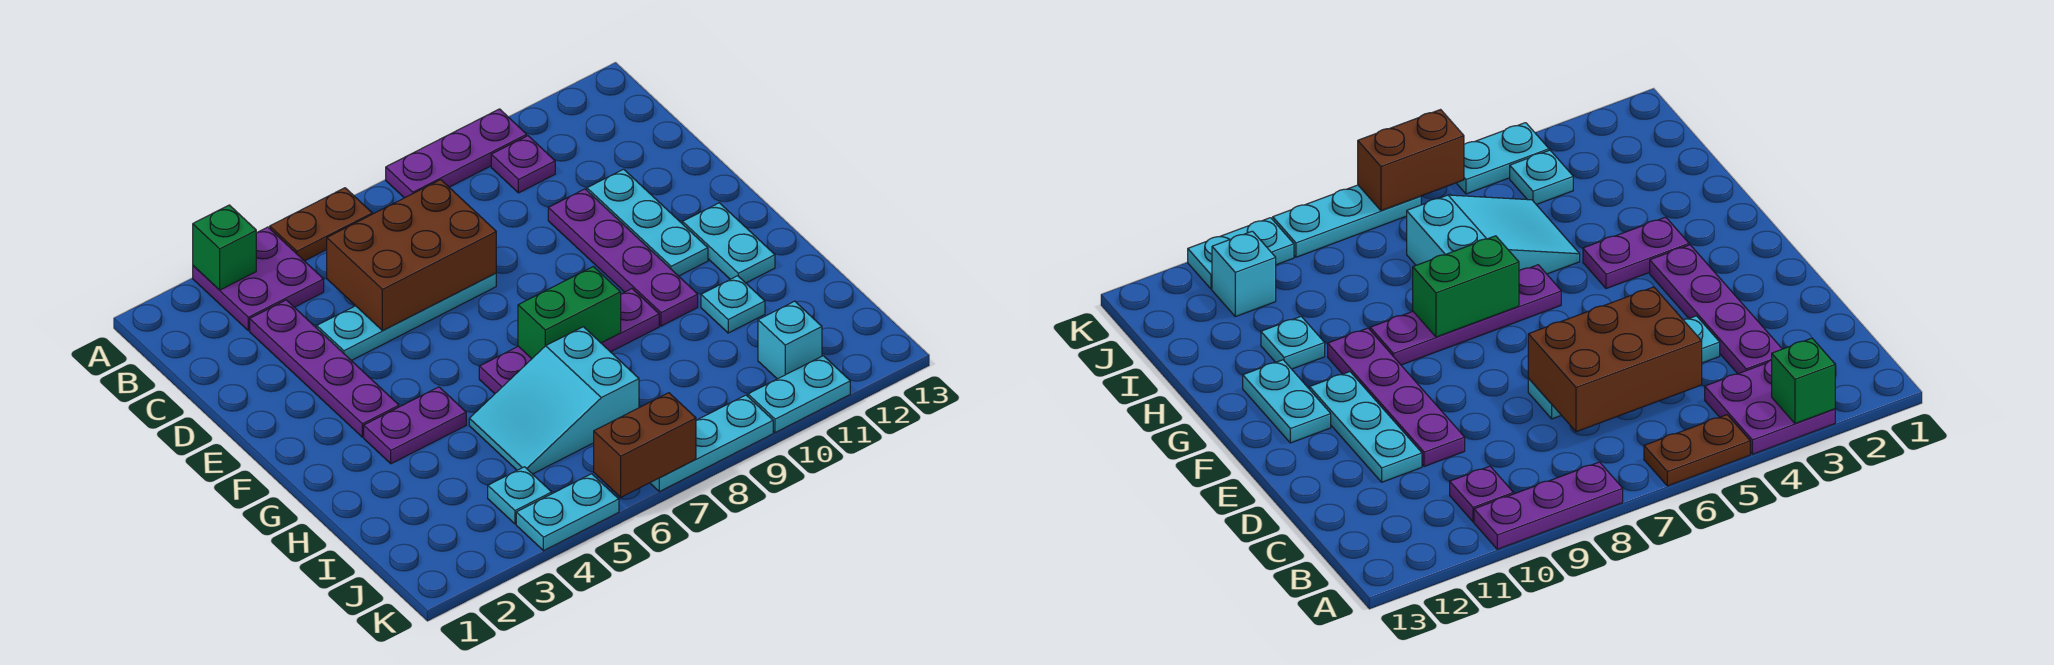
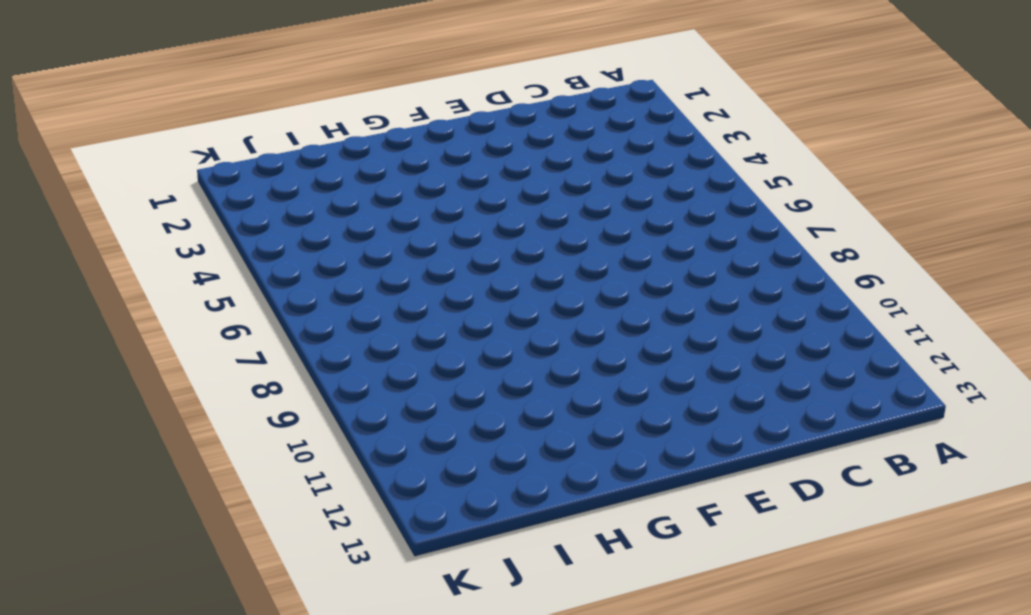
none -> purple 2x2 plate [193,227,324,331]
none -> brown 1x2 plate [270,188,372,261]
none -> purple 1x3 plate [386,109,527,198]

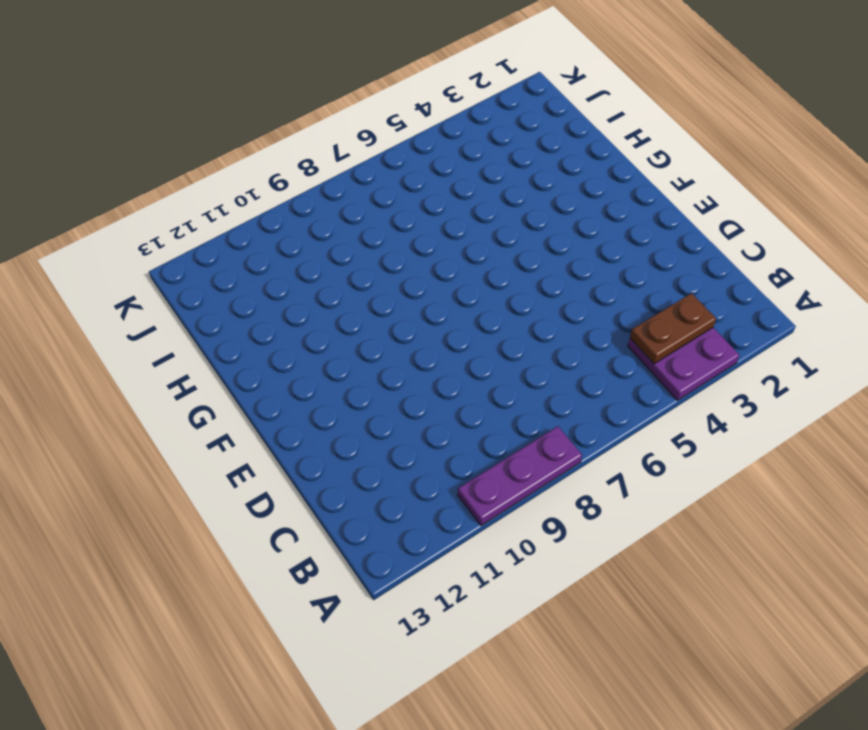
brown 1x2 plate [630,293,716,364] -> brown 1x2 plate moved to [270,188,372,261]
none -> purple 1x1 plate [491,136,555,193]
none -> purple 1x4 plate [250,300,399,437]
none -> cyan 1x4 plate [317,273,496,361]

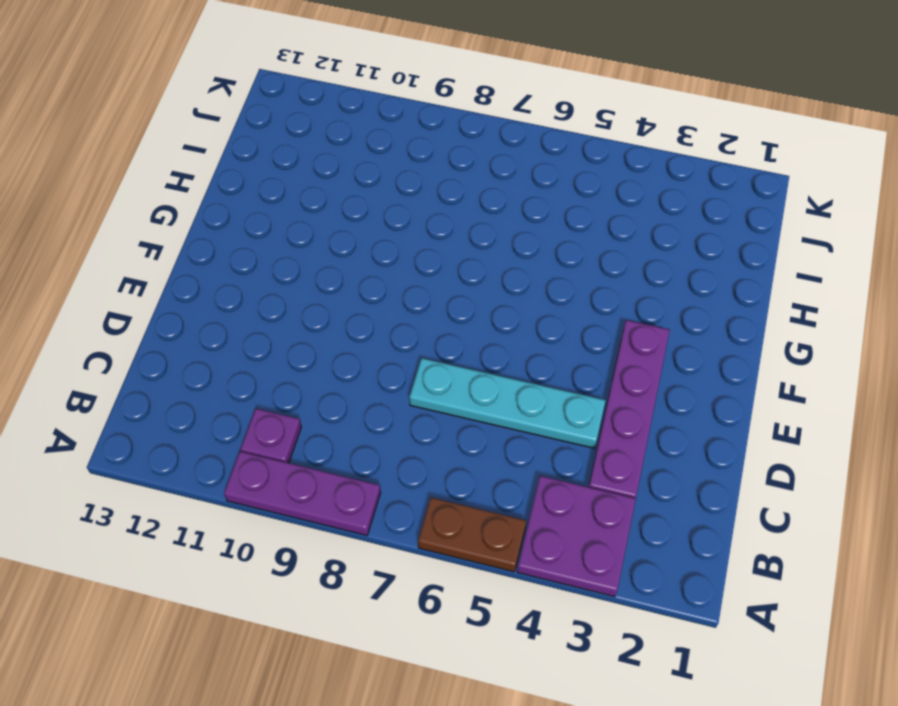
none -> purple 1x4 plate [548,189,698,326]
none -> cyan 1x3 plate [587,169,708,276]
none -> cyan 1x2 plate [683,203,775,283]

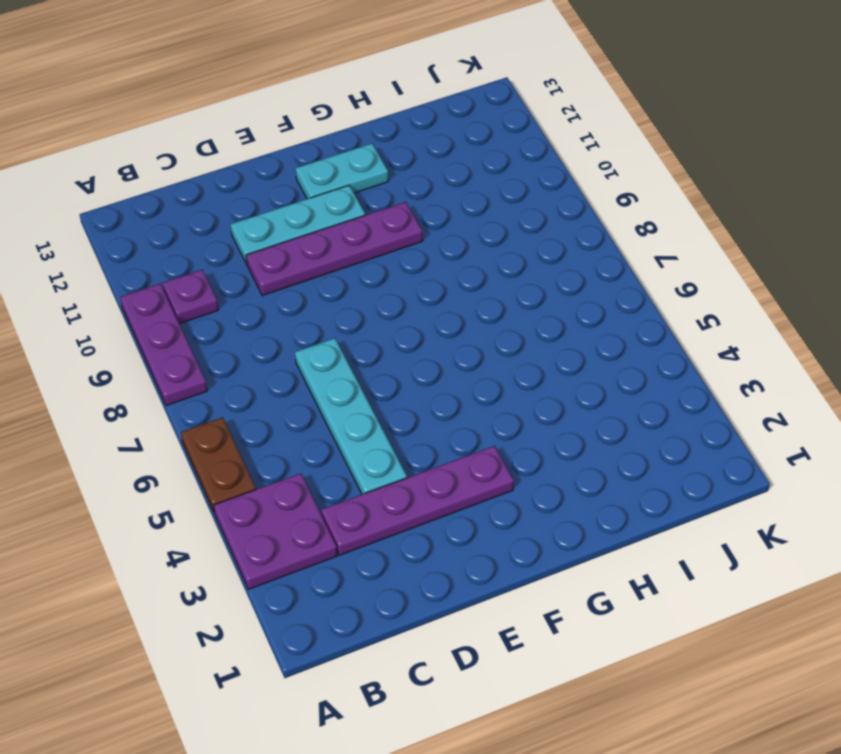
none -> purple 1x2 plate [364,387,466,464]
none -> purple 1x4 plate [479,289,659,394]
none -> cyan 2x3 slope [469,327,639,474]

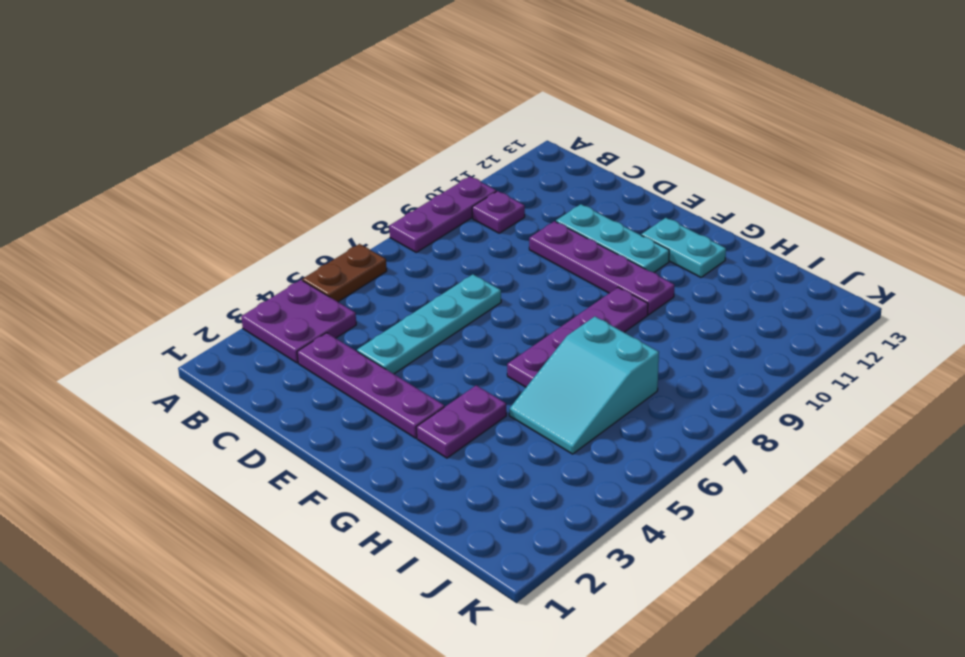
none -> cyan 1x1 plate [701,276,765,333]
none -> cyan 1x1 plate [488,467,552,524]
none -> cyan 1x1 brick [758,301,822,379]

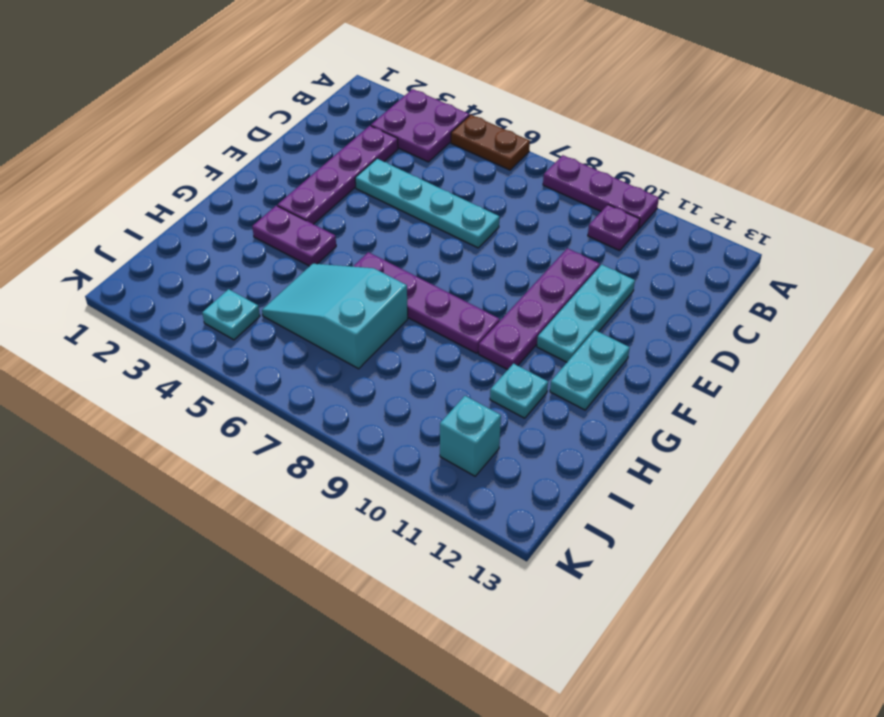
none -> cyan 1x2 plate [516,474,619,551]
none -> cyan 1x3 plate [650,395,773,492]
none -> cyan 1x2 plate [748,356,850,433]

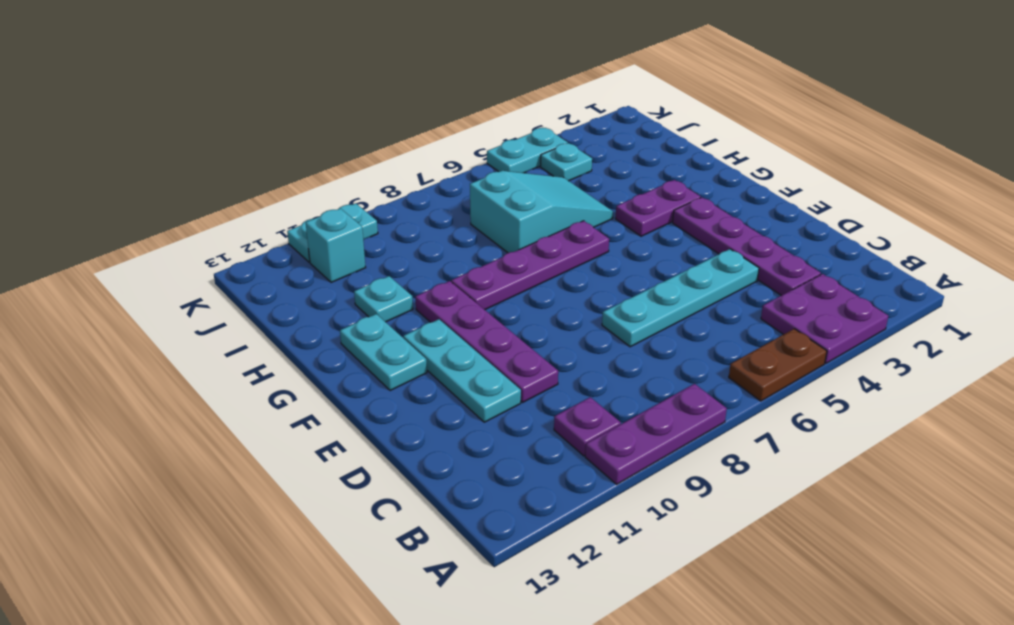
none -> cyan 1x3 plate [650,395,773,492]
none -> green 1x1 brick [193,205,256,290]
none -> brown 2x3 brick [327,180,496,331]

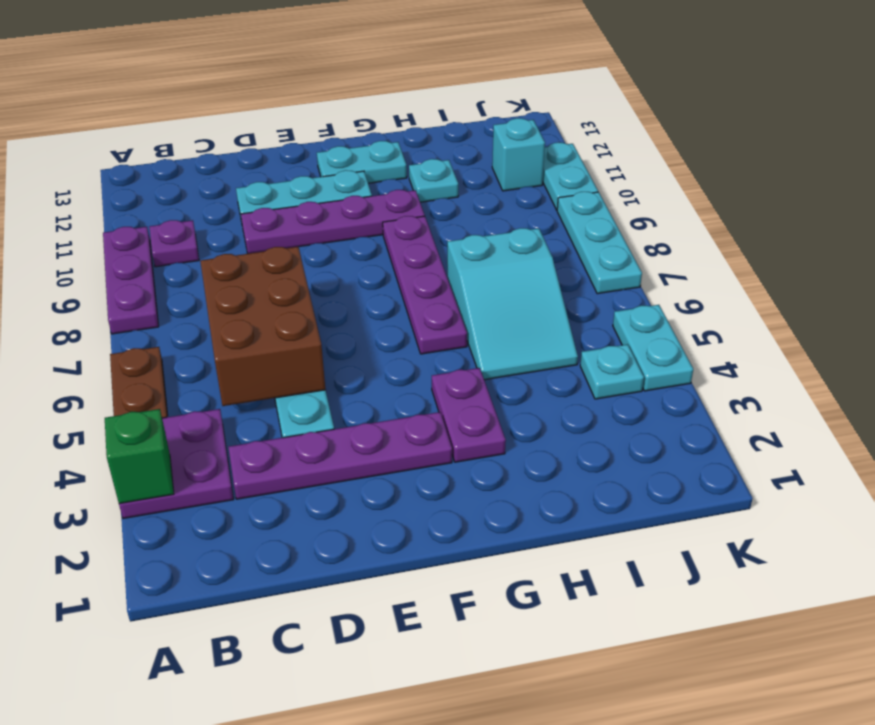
none -> green 1x2 brick [518,266,621,359]
none -> brown 1x2 brick [594,393,696,497]

